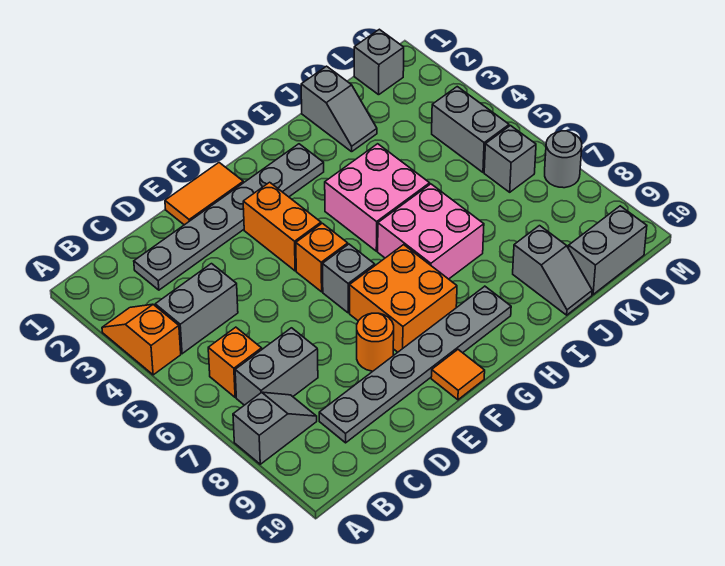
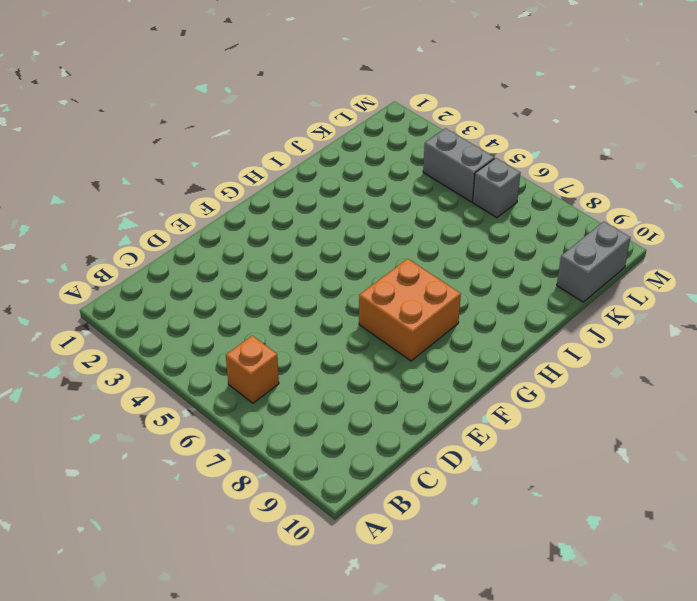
none -> orange 1x2 slope [102,304,181,375]
none -> grey 1x2 slope [233,392,317,464]
none -> grey 1x2 brick [155,264,238,354]

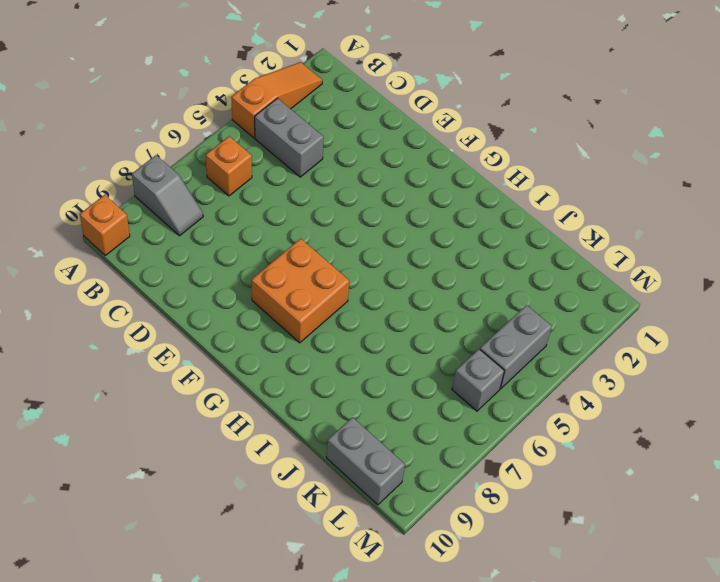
orange 1x3 slope [231,62,322,138] -> orange 1x2 slope [102,304,181,375]
orange 1x1 brick [80,195,130,255] -> orange 1x1 brick moved to [296,223,348,292]
none -> grey 1x2 brick [235,328,318,405]
none -> grey 1x6 plate [134,144,324,290]
none -> grey 1x6 plate [319,286,511,443]

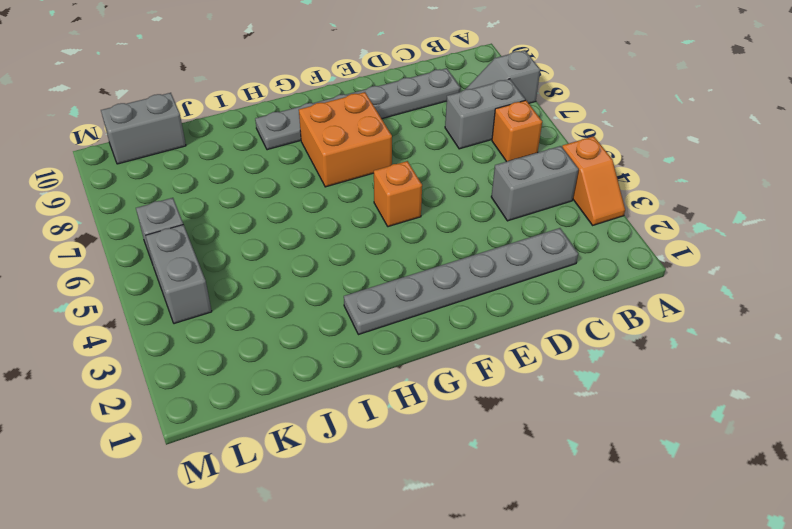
none -> orange 1x2 tile [165,163,243,225]
none -> orange 1x1 round brick [357,313,394,371]
none -> orange 1x2 brick [243,182,321,271]

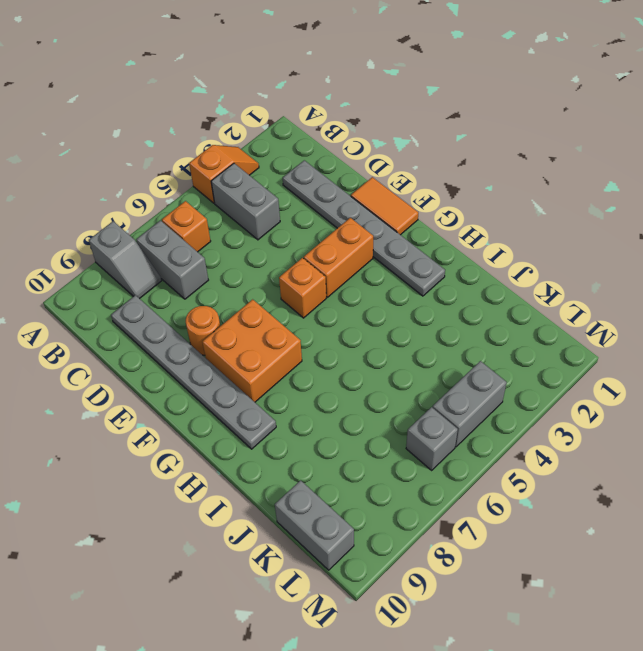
none -> grey 1x1 brick [323,244,375,313]
none -> orange 1x1 tile [431,350,485,400]
none -> pink 2x2 brick [325,144,430,251]

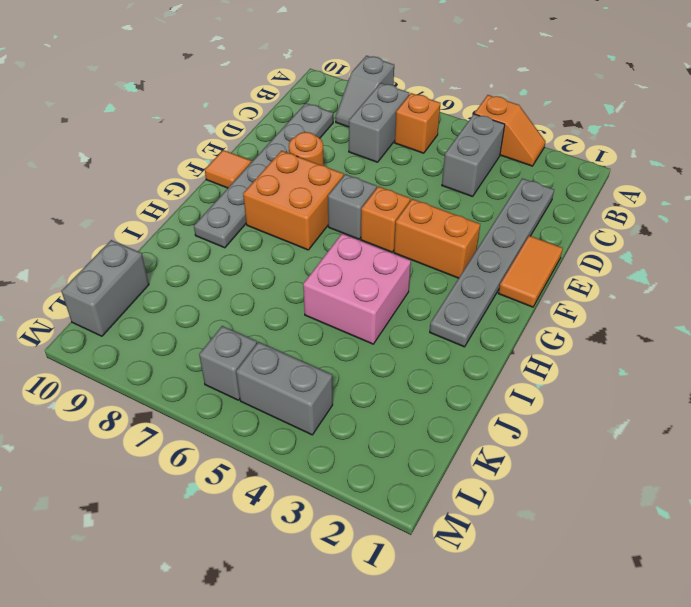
none -> pink 2x2 brick [378,184,484,279]
none -> grey 1x2 slope [301,66,377,152]
none -> grey 1x2 slope [513,226,592,315]

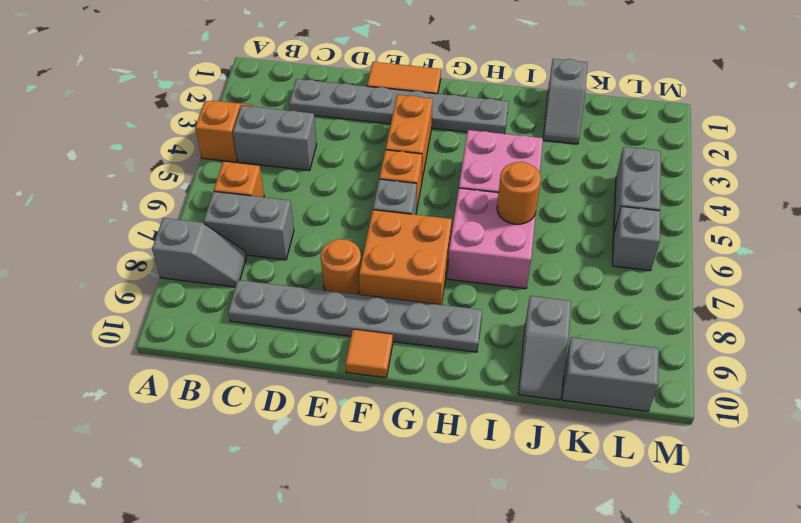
orange 1x1 round brick [497,162,541,224] -> none
none -> grey 1x1 brick [354,29,404,95]
none -> grey 1x1 round brick [545,131,582,188]

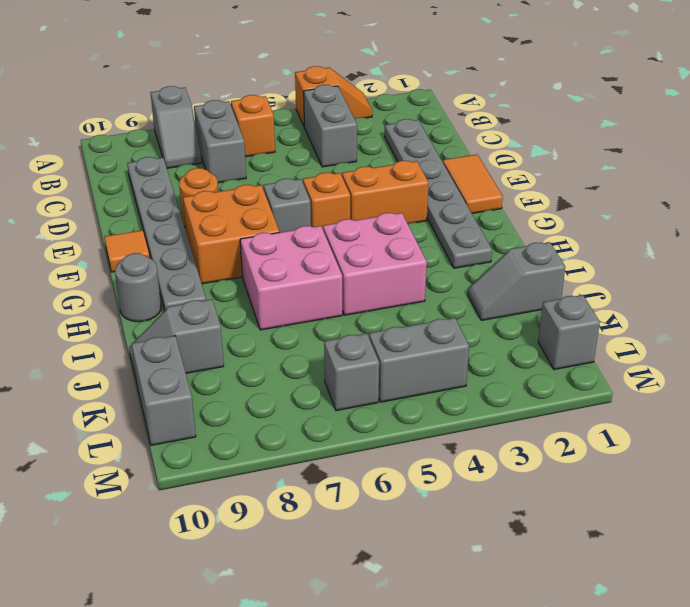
grey 1x1 round brick [115,253,161,322] -> grey 1x1 round brick moved to [545,131,582,188]

